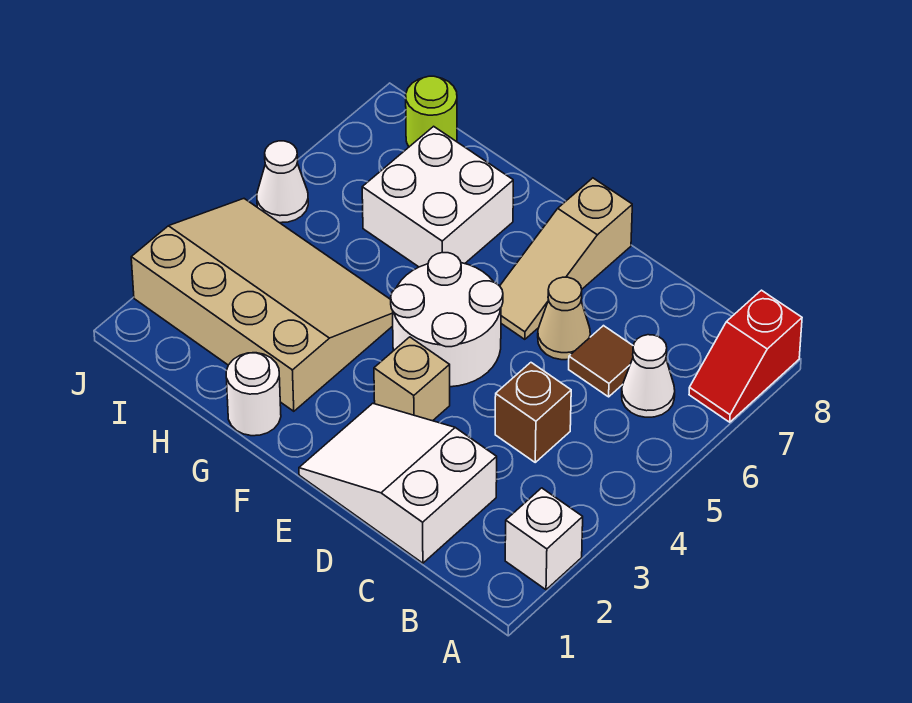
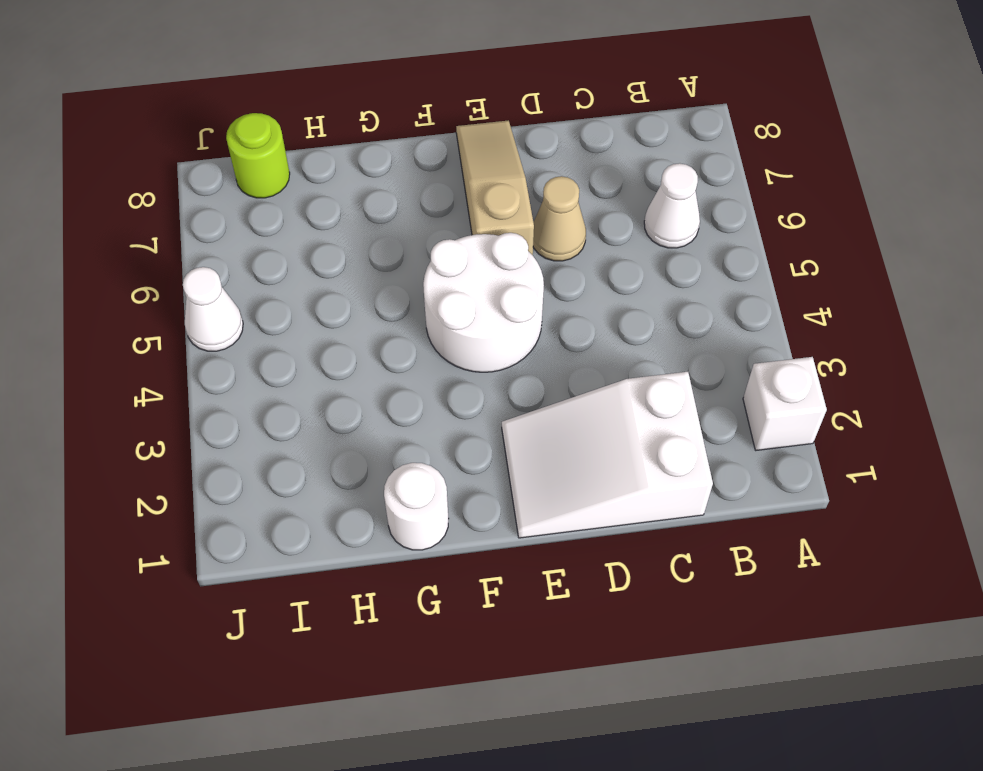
tan 1x3 slope [456,120,534,255] -> tan 1x3 slope turned to [500,178,632,339]
none -> red 1x2 slope [689,290,802,422]
none -> brown 1x1 brick [495,363,571,462]
none -> brown 1x1 tile [569,326,633,397]

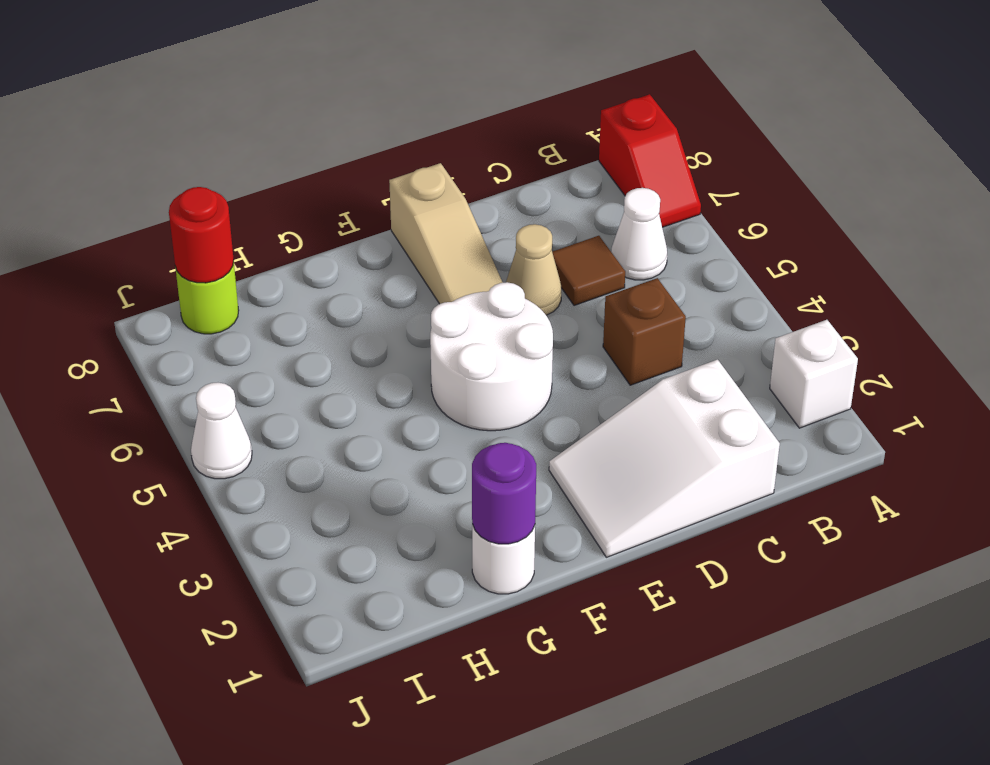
purple 1x1 round brick [472,443,536,544] -> none
red 1x1 round brick [169,187,234,283] -> none
none -> tan 1x1 brick [374,337,450,421]
none -> tan 3x4 slope [131,199,393,411]
none -> white 2x2 brick [362,126,513,267]

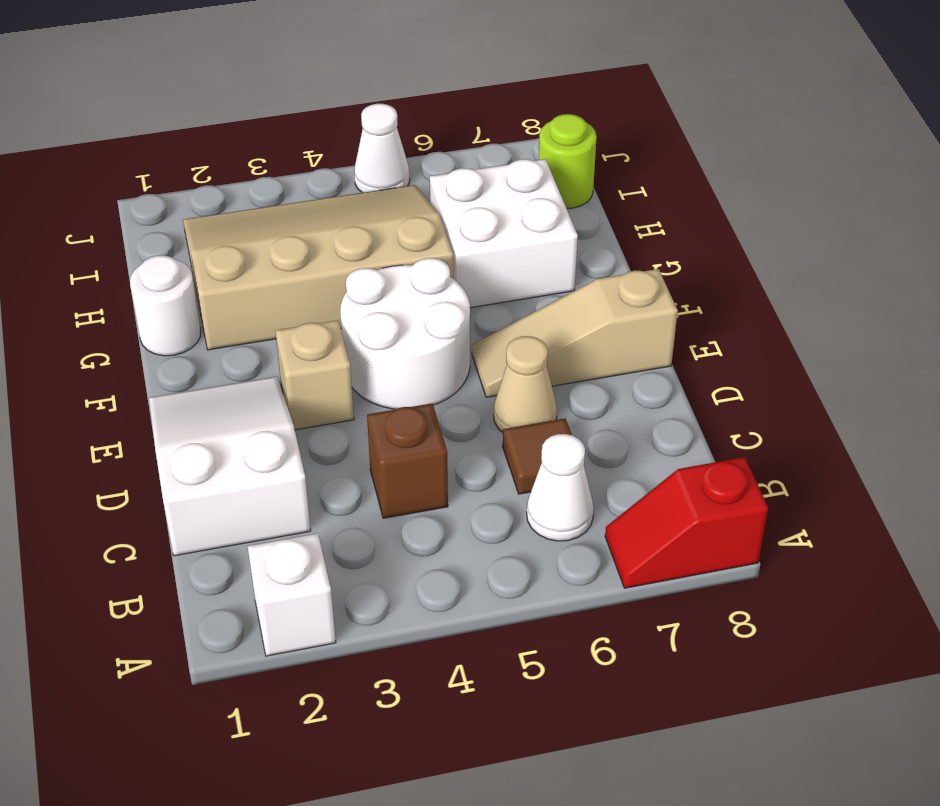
tan 3x4 slope [183,185,454,350] -> tan 3x4 slope turned to [131,199,393,411]

